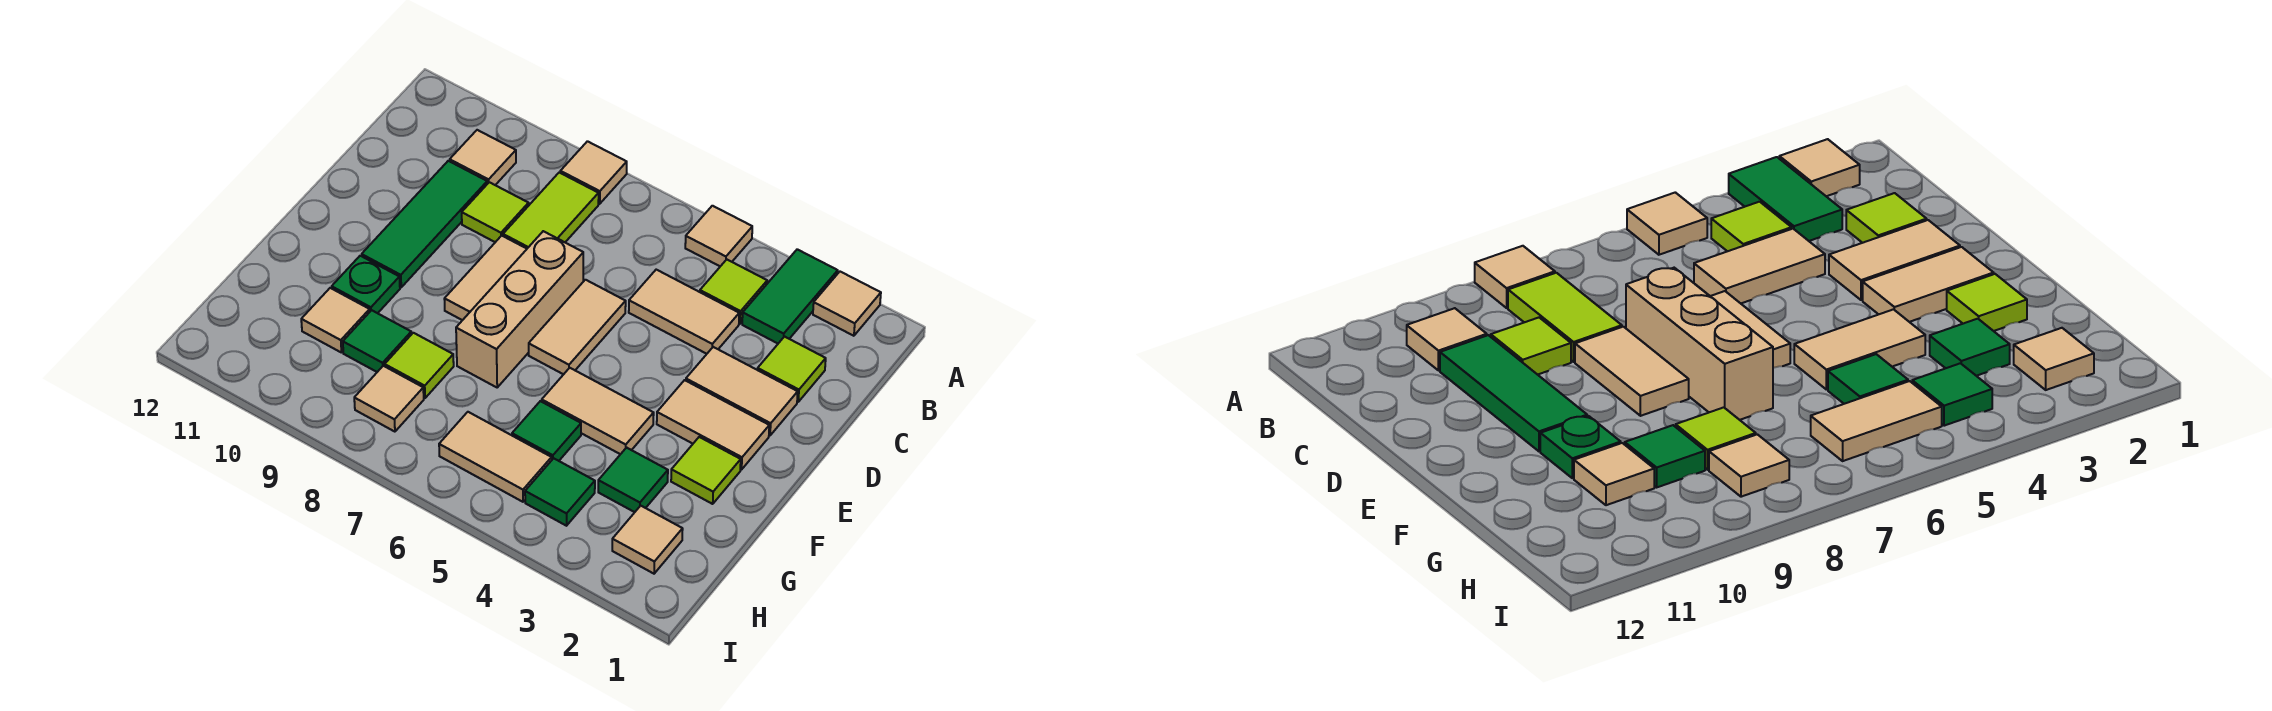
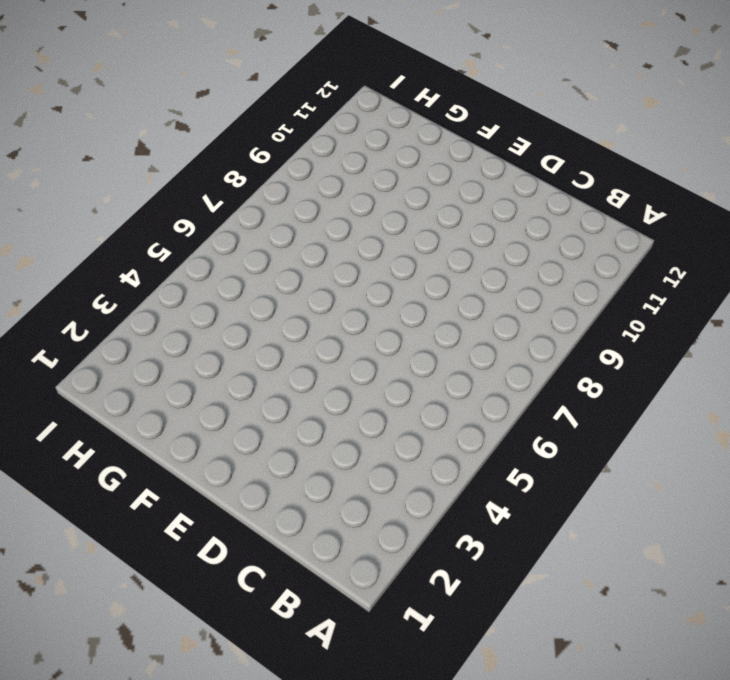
none -> tan 1x1 tile [813,272,881,336]
none -> green 1x2 tile [742,249,838,343]
none -> tan 1x1 tile [685,206,752,266]

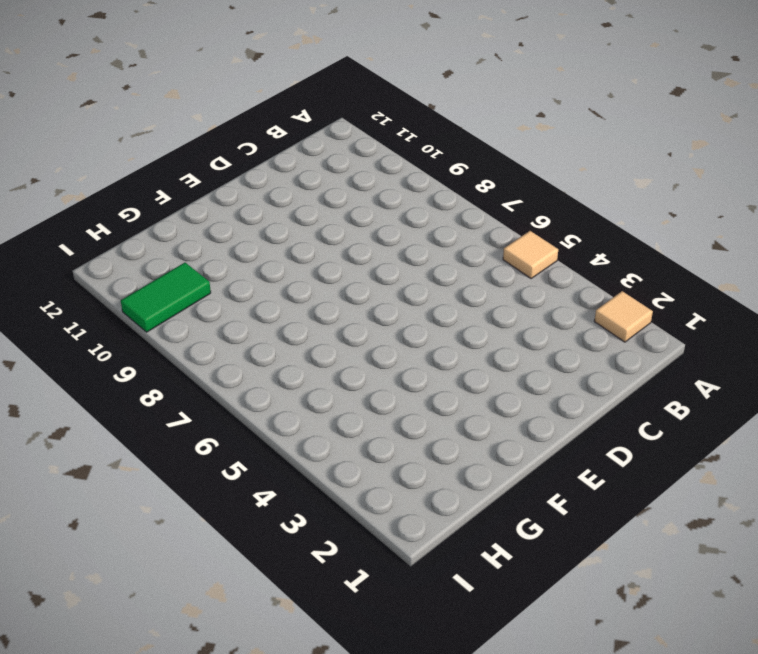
green 1x2 tile [121,263,211,332] -> green 1x2 tile moved to [742,249,838,343]
none -> tan 1x1 tile [560,141,627,204]
none -> lime 1x1 tile [700,260,767,324]
none -> lime 1x2 tile [503,173,599,249]

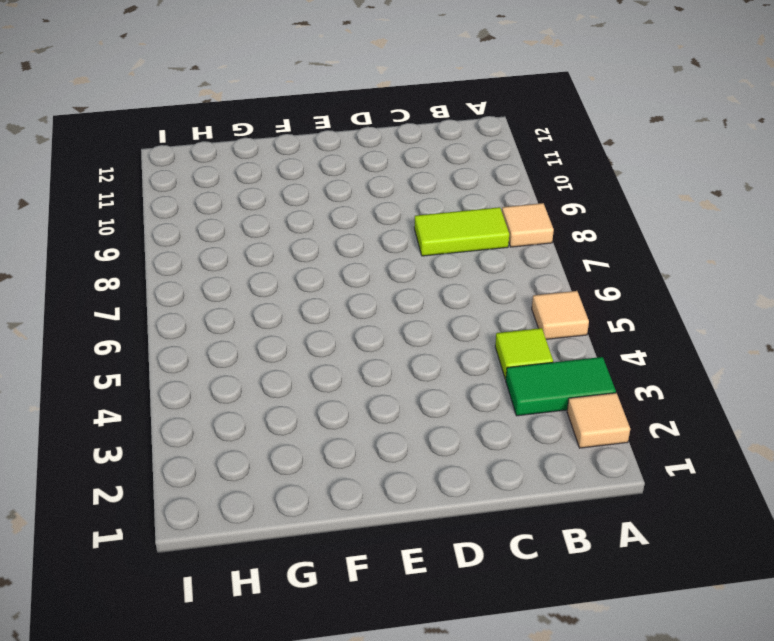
none -> tan 1x1 tile [450,130,516,185]
none -> lime 1x1 tile [758,337,826,402]
none -> tan 1x2 tile [629,270,739,354]

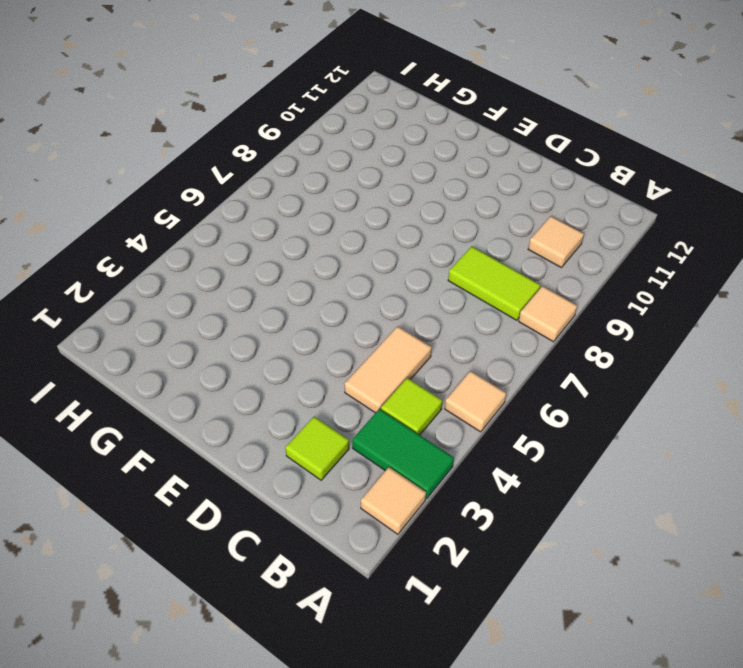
none -> lime 1x1 tile [462,182,529,242]
none -> green 1x3 tile [362,161,487,287]
none -> tan 1x2 tile [686,347,798,436]

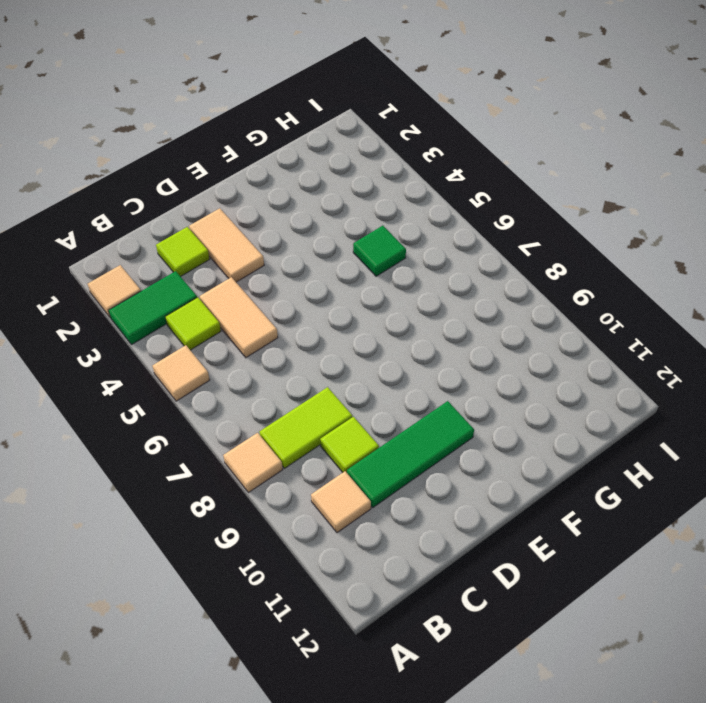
none -> tan 1x2 tile [529,280,626,374]
none -> tan 1x3 brick [456,231,583,387]
none -> tan 1x2 tile [444,236,527,320]

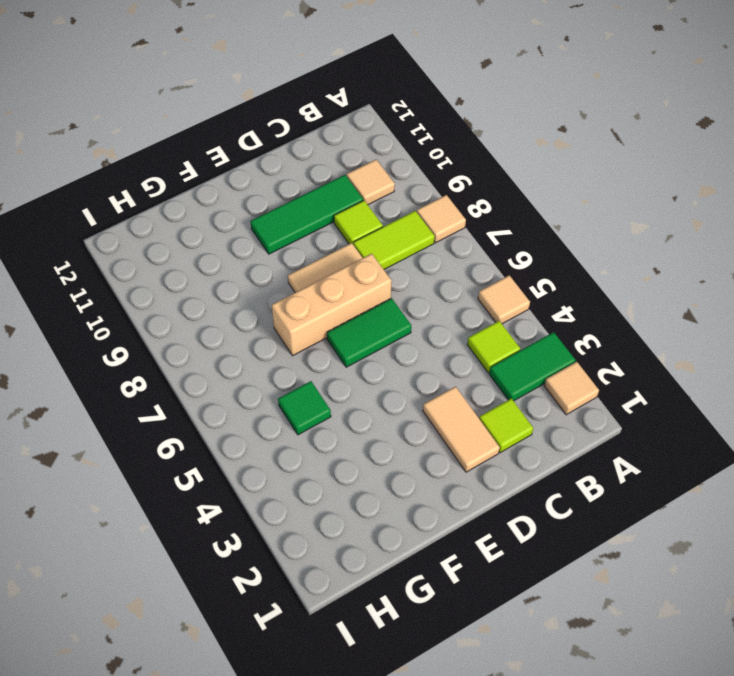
green 1x2 tile [327,298,411,367] -> tan 1x2 tile [529,280,626,374]
none -> tan 1x2 tile [629,270,739,354]
none -> tan 1x2 tile [657,380,769,470]
none -> lime 1x1 tile [671,437,741,504]

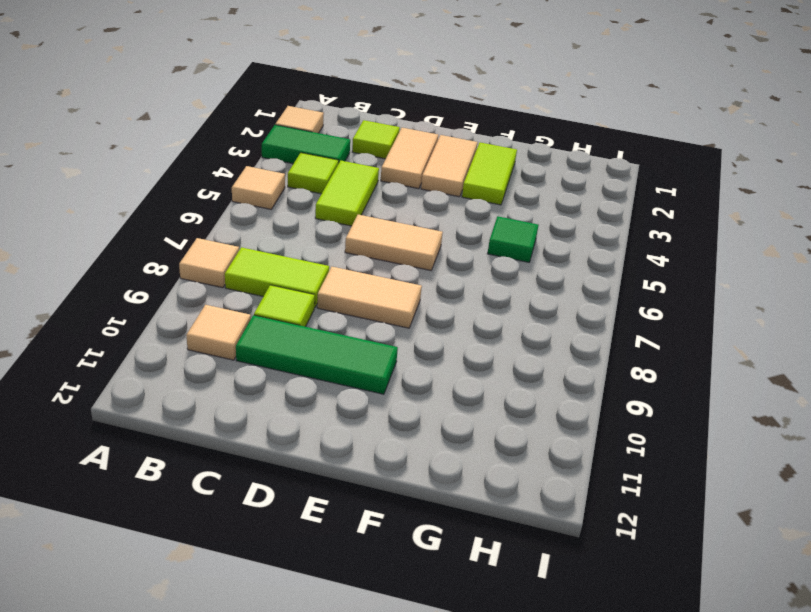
lime 1x2 tile [315,161,379,226] -> tan 1x2 tile [629,270,739,354]
lime 1x2 tile [462,143,517,205] -> lime 1x1 tile [671,437,741,504]
none -> tan 1x3 brick [456,231,583,387]
none -> tan 1x2 tile [542,368,654,454]
none -> green 1x1 plate [332,256,400,313]

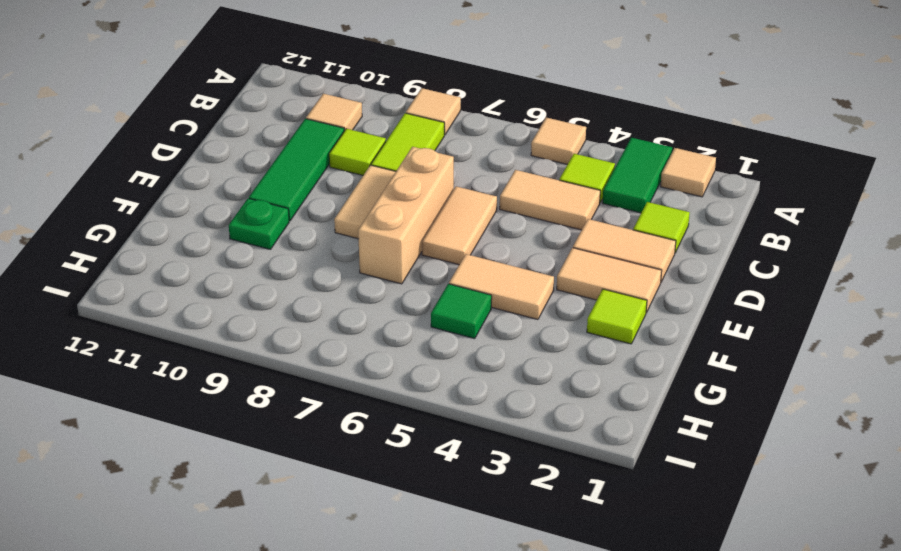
none -> green 1x1 tile [598,448,668,512]
none -> lime 1x1 tile [385,333,454,398]
none -> green 1x1 tile [343,310,411,372]

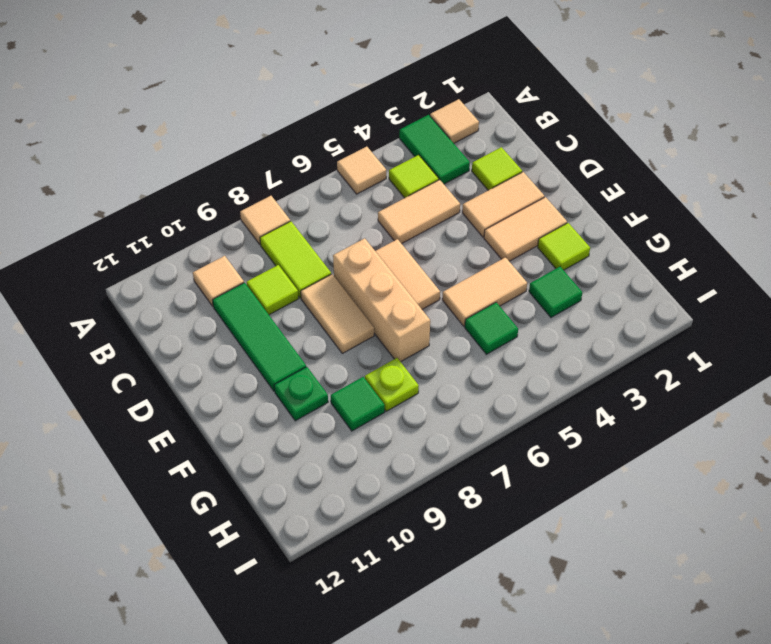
lime 1x1 plate [365,358,419,411] -> lime 1x1 tile [385,333,454,398]
none -> tan 1x1 tile [301,288,370,352]
none -> tan 1x1 tile [612,506,683,574]
none -> green 1x1 tile [525,458,595,526]

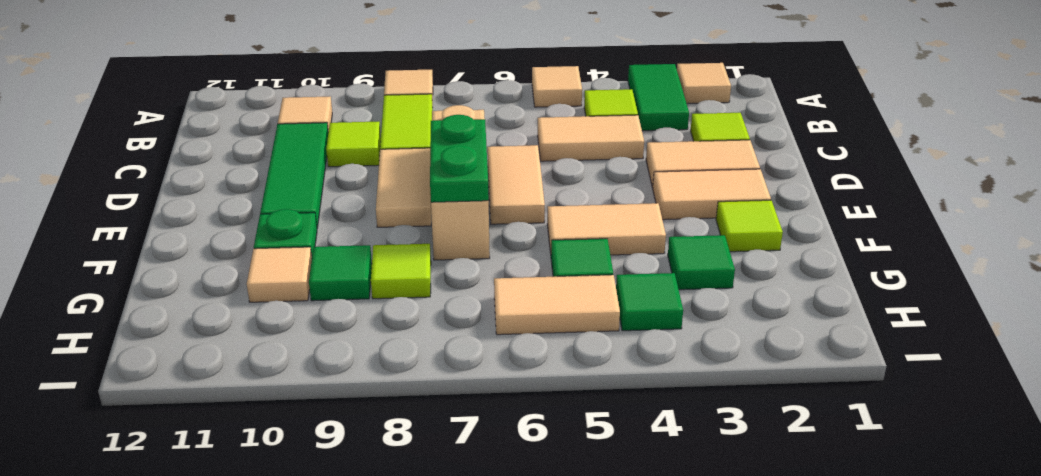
green 1x2 plate [430,115,489,202] -> none
none -> tan 1x1 tile [612,506,683,574]
none -> tan 1x1 tile [354,366,424,432]

